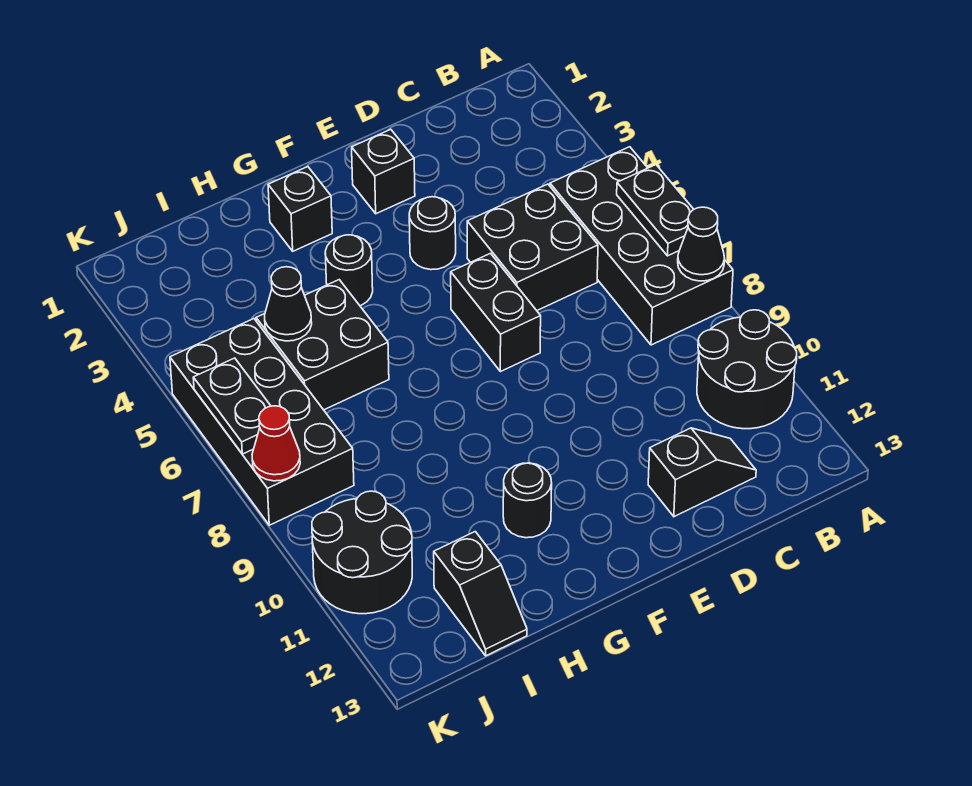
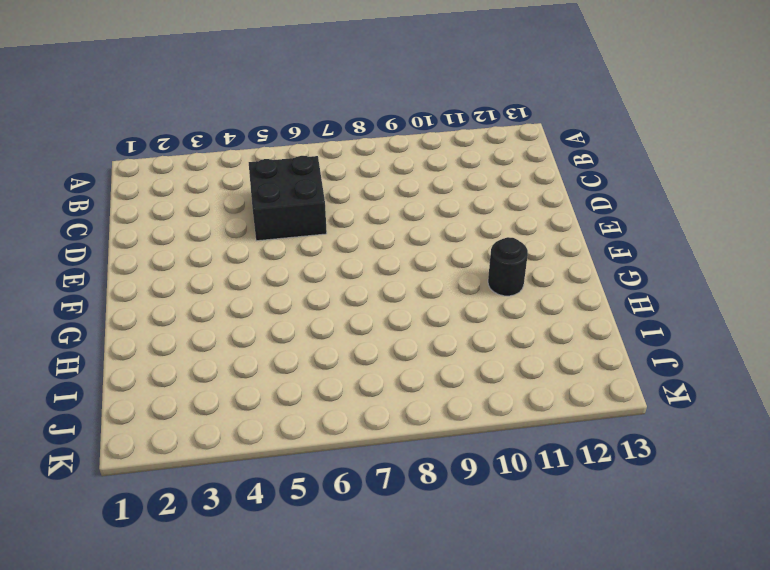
none -> black 2x4 brick [550,147,733,345]
none -> black 2x2 round brick [697,310,797,429]
none -> black 1x2 slope [648,428,756,517]

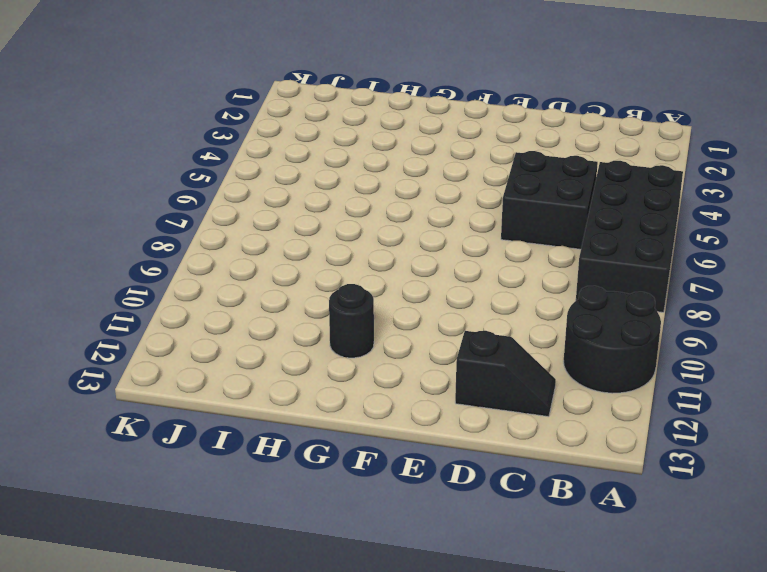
none -> black 1x1 brick [352,129,415,214]
none -> black 1x1 round brick [409,197,456,270]
none -> black 1x2 brick [451,253,541,372]

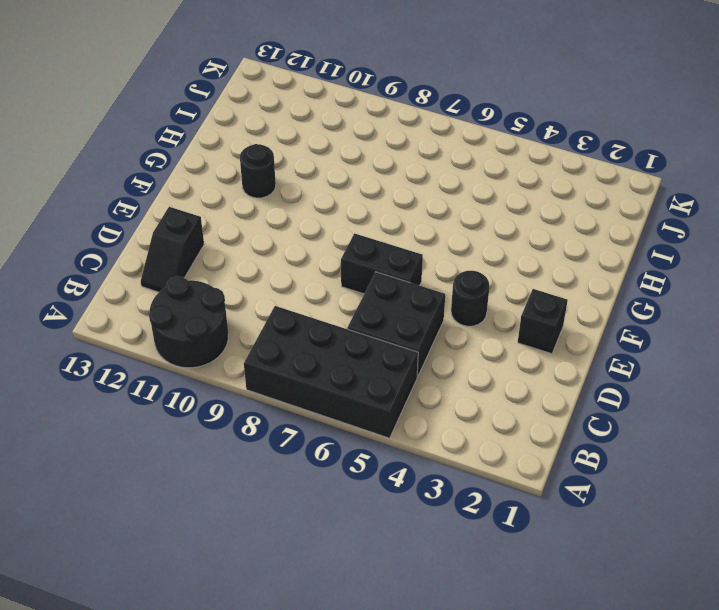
none -> black 1x1 brick [268,167,332,251]
none -> black 1x1 round brick [325,235,373,306]
none -> black 2x2 brick [256,280,389,410]

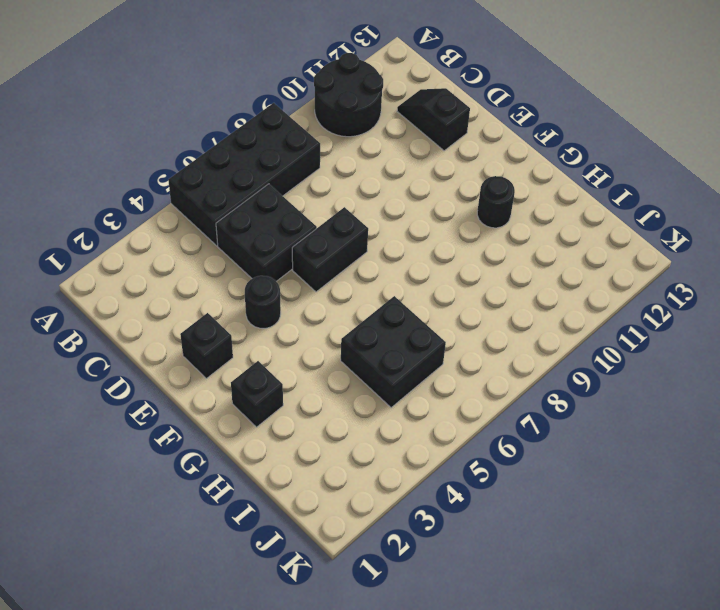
none -> black 1x1 round brick [325,235,373,306]
none -> black 1x2 slope [434,532,527,656]
none -> black 2x4 brick [170,319,354,525]

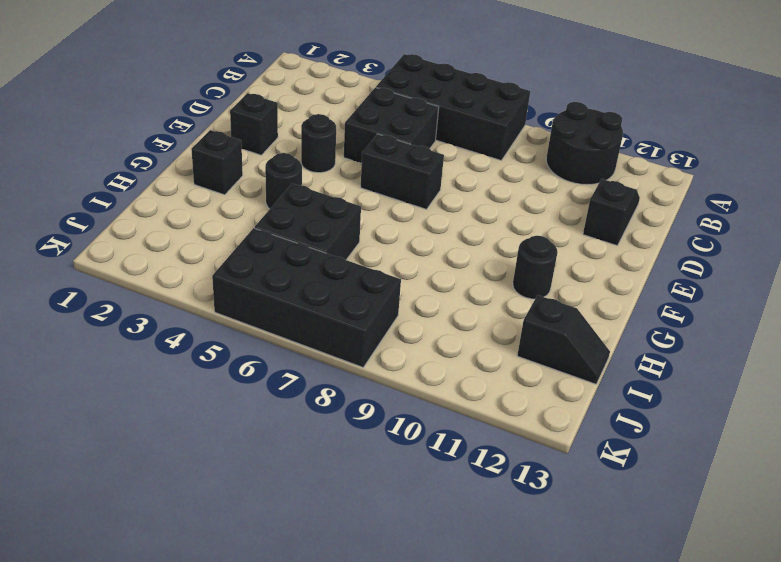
none -> black 2x2 round brick [312,491,412,614]
none -> black 1x2 plate [617,165,694,256]
none -> black 1x1 cone [678,207,725,281]

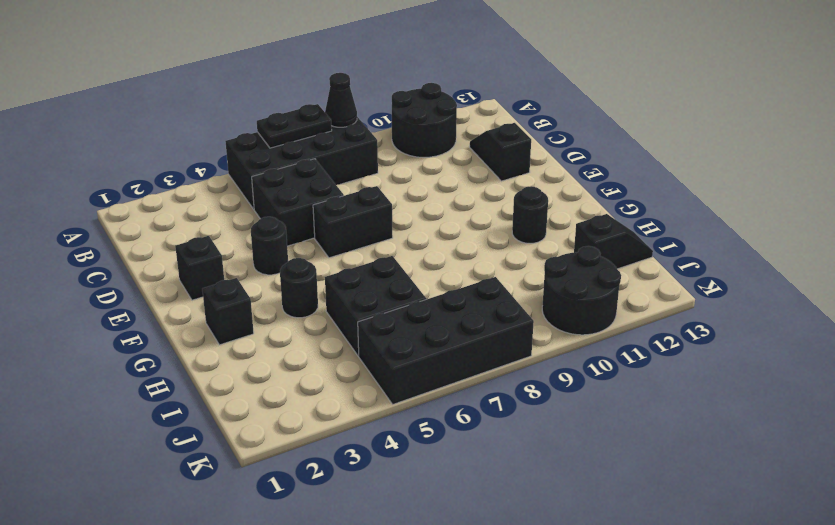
none -> black 1x1 cone [265,267,312,341]
none -> black 1x2 plate [193,358,271,454]
none -> red 1x1 cone [252,406,300,481]

